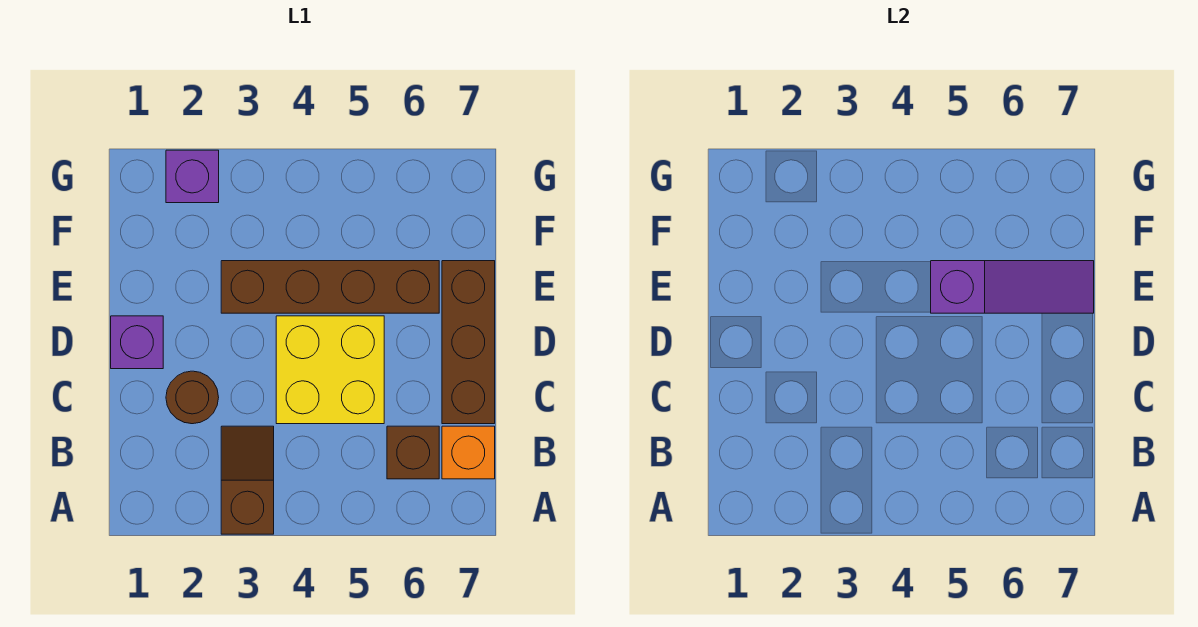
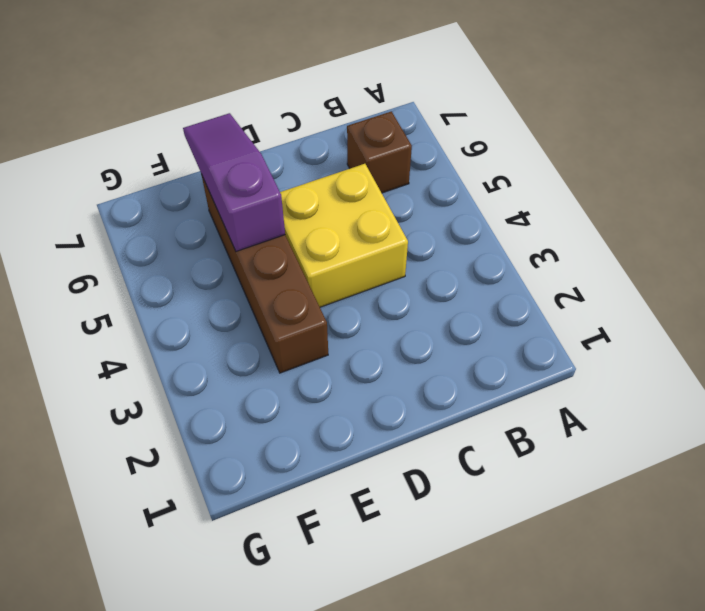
none -> brown 1x2 slope [221,426,274,534]
none -> orange 1x1 brick [442,426,495,479]

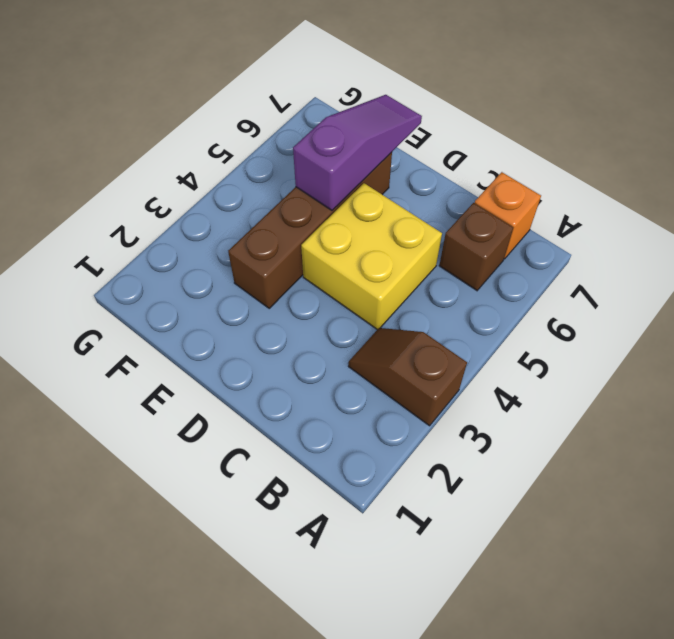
none -> brown 1x1 round brick [166,371,219,424]
none -> brown 1x3 brick [442,261,495,424]

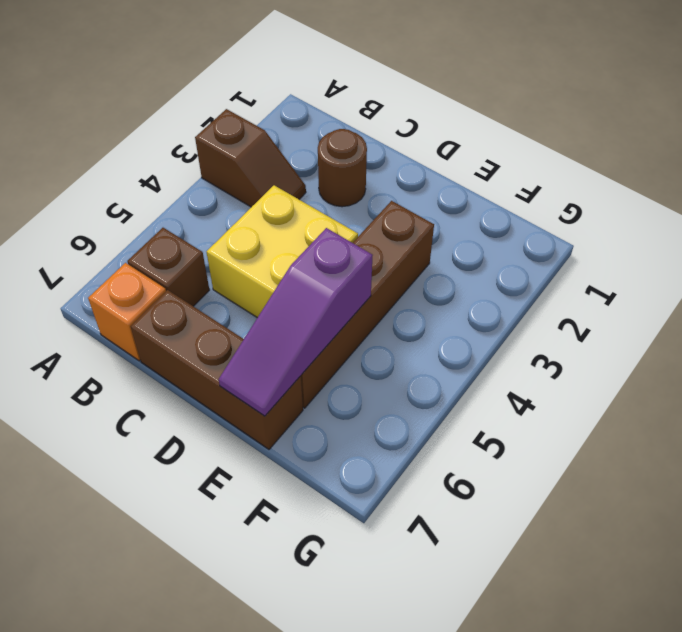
none -> purple 1x1 brick [111,316,163,369]
none -> purple 1x1 brick [166,150,219,203]

